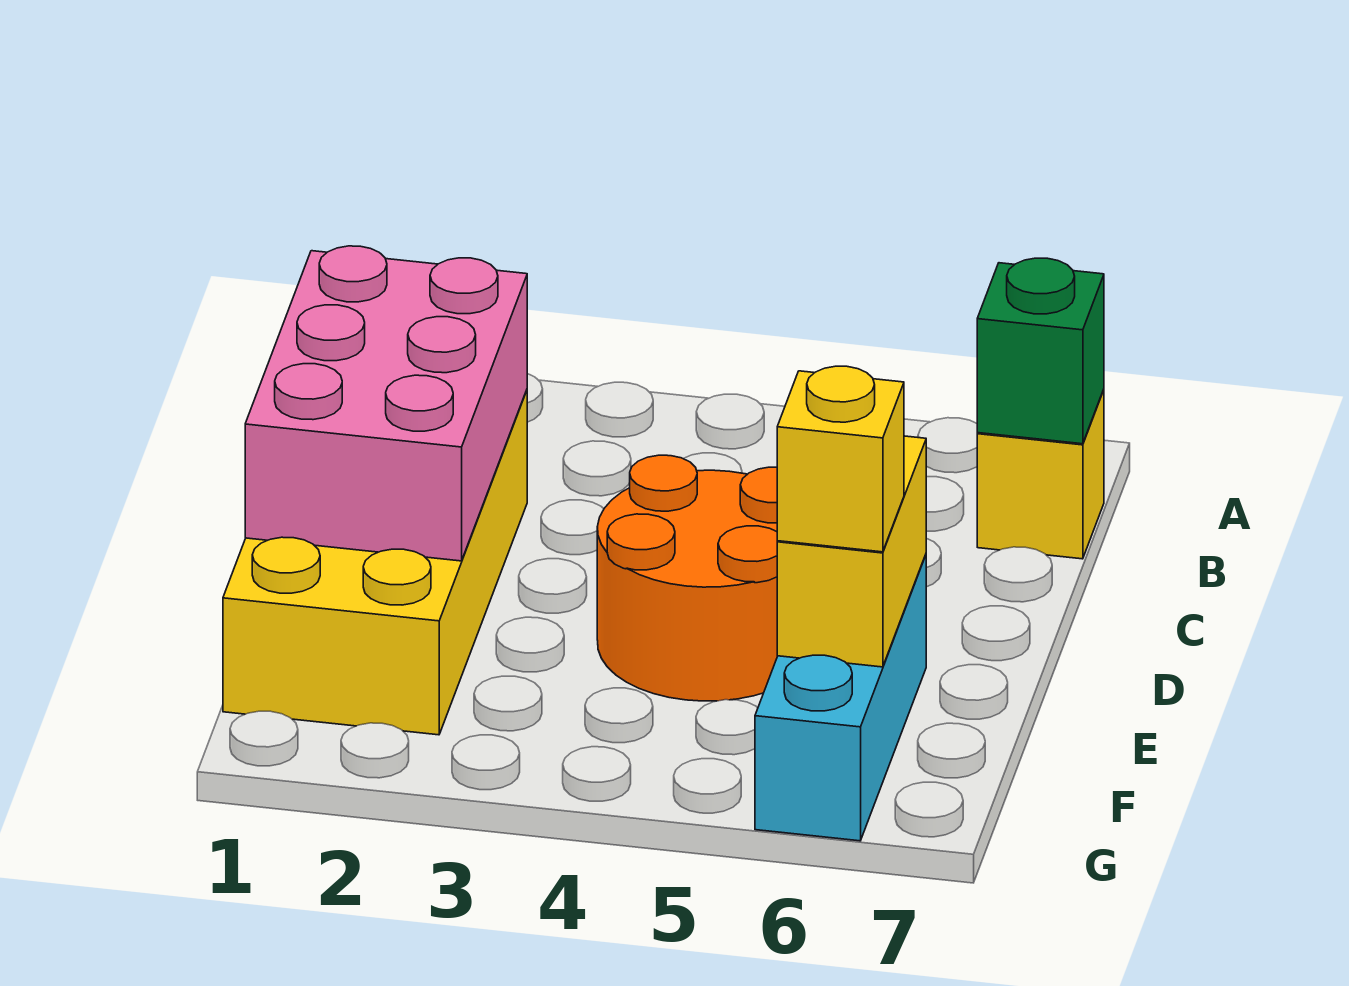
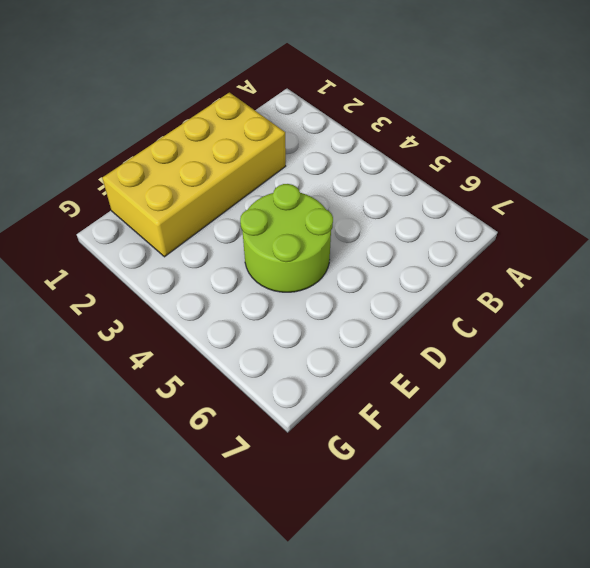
lime 2x2 round brick [240,184,333,292] -> orange 2x2 round brick [597,455,777,701]
none -> yellow 1x1 brick [977,389,1104,559]
none -> cyan 1x3 brick [755,555,926,841]

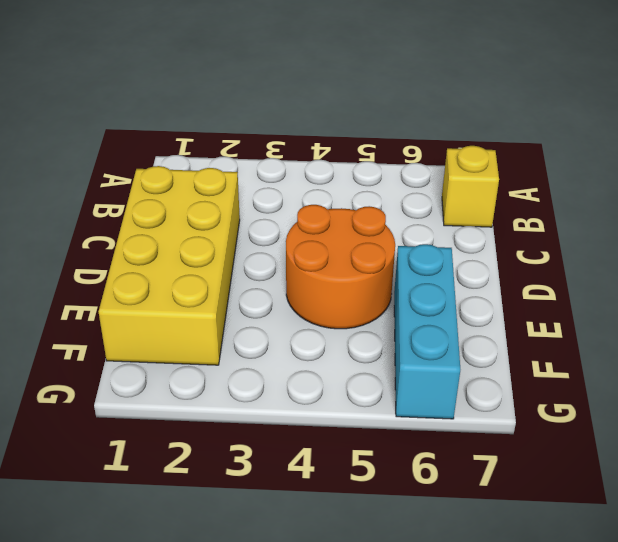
none -> green 1x1 brick [977,258,1104,444]
none -> pink 2x3 brick [245,246,527,561]

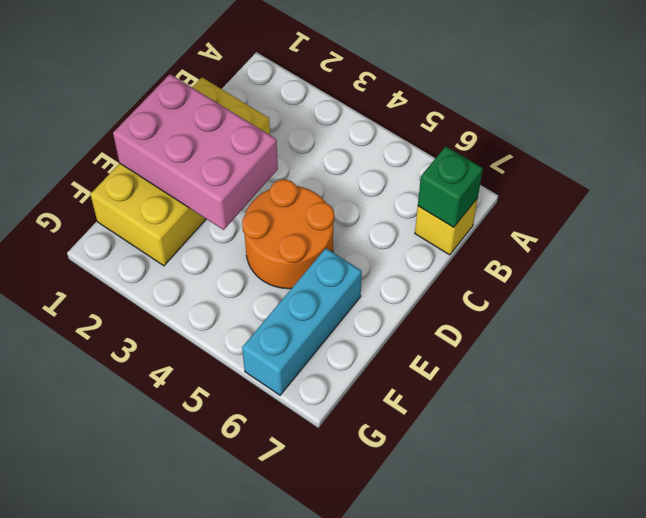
pink 2x3 brick [113,74,278,230] -> pink 2x3 brick turned to [245,246,527,561]
none -> yellow 1x2 brick [777,436,926,667]
none -> yellow 1x1 brick [777,366,904,552]

